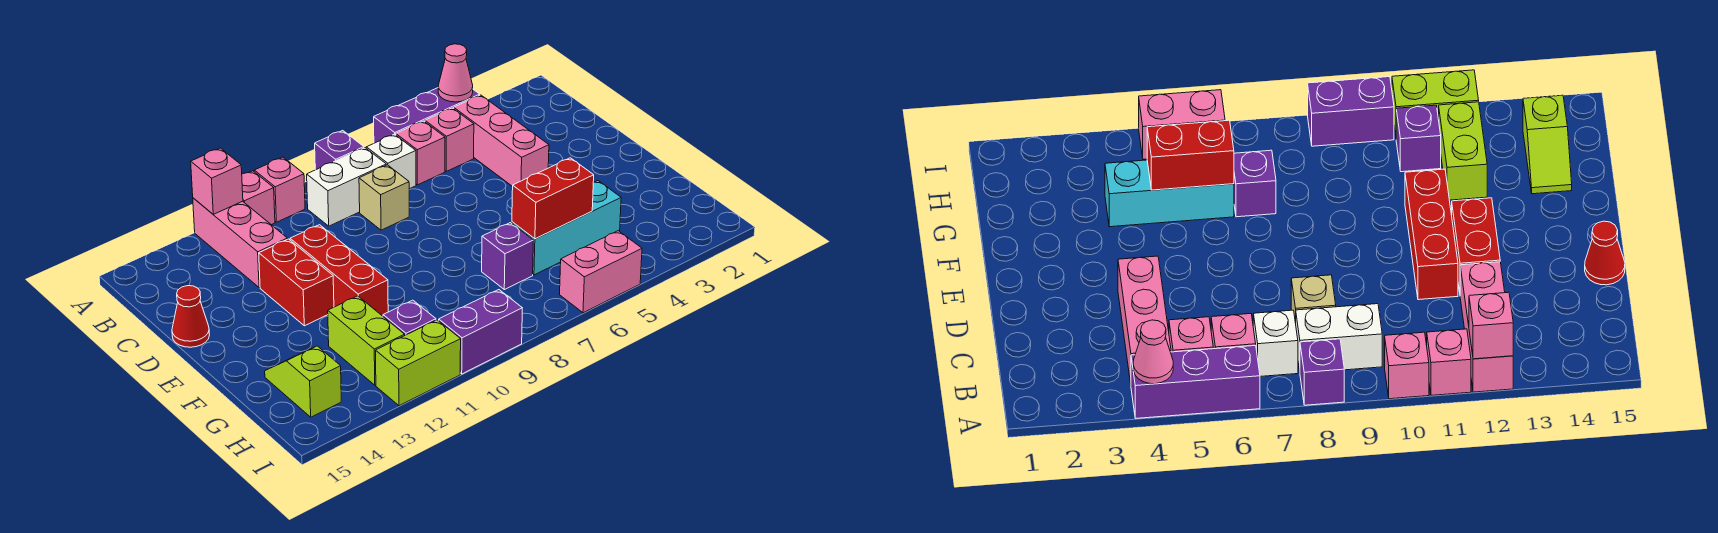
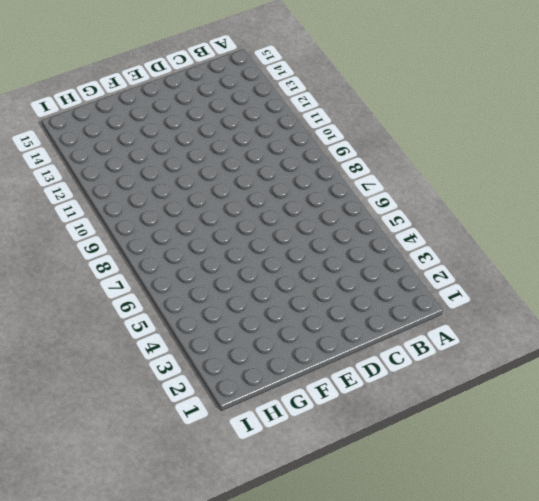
none -> purple 1x3 brick [374,88,480,143]
none -> purple 1x1 brick [315,131,364,170]
none -> pink 1x1 brick [254,157,305,222]

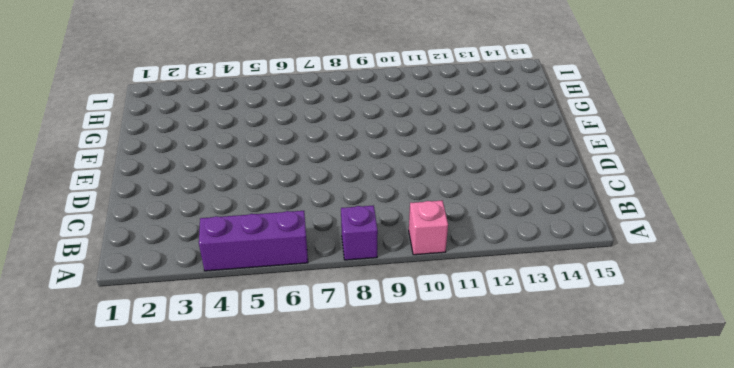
none -> pink 1x1 brick [242,171,275,225]
none -> pink 1x3 brick [193,198,287,288]
none -> pink 1x3 brick [454,95,549,187]

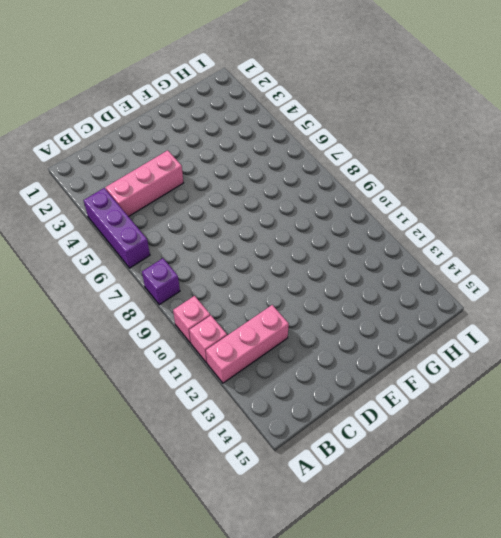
none -> pink 1x1 brick [425,108,474,171]
none -> pink 1x1 brick [396,121,445,185]
none -> white 1x1 brick [366,134,416,189]

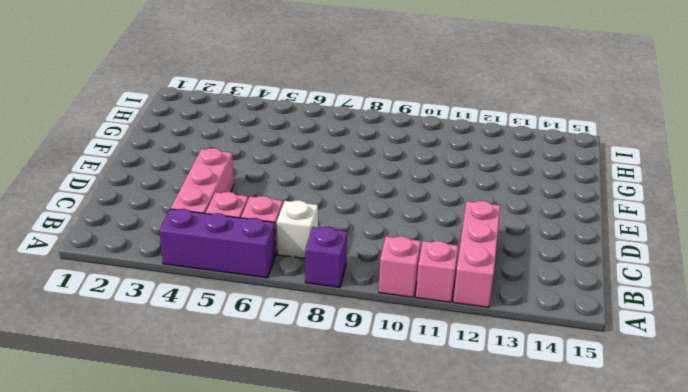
none -> white 1x2 brick [307,148,386,226]
none -> tan 1x1 brick [359,165,409,230]
none -> red 1x3 brick [290,225,388,316]

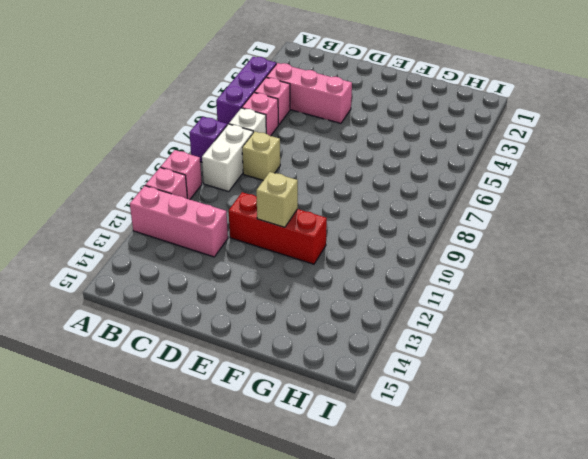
tan 1x1 brick [256,172,298,227] -> none
none -> red 1x2 brick [259,239,334,326]
none -> red 1x1 cone [172,286,209,347]
none -> cyan 1x3 brick [512,181,621,275]

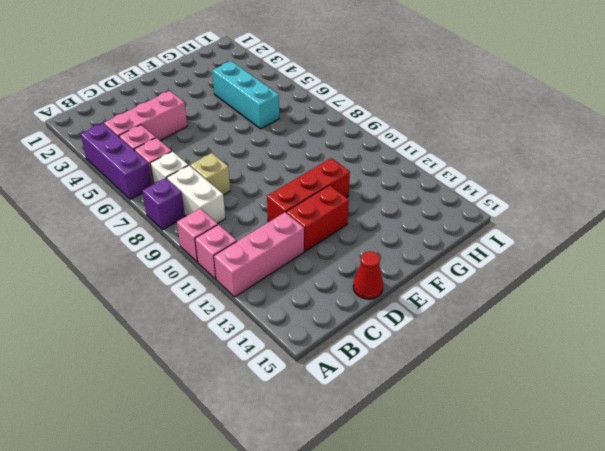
none -> purple 1x1 brick [482,223,533,290]
none -> lime 1x2 brick [328,296,405,385]
none -> lime 1x2 slope [265,346,341,417]

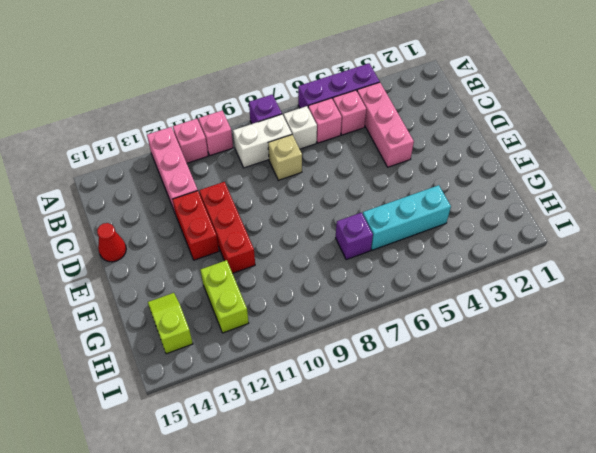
none -> purple 1x1 brick [383,300,436,335]
none -> pink 1x2 brick [560,231,642,313]
none -> purple 1x2 brick [439,290,522,374]

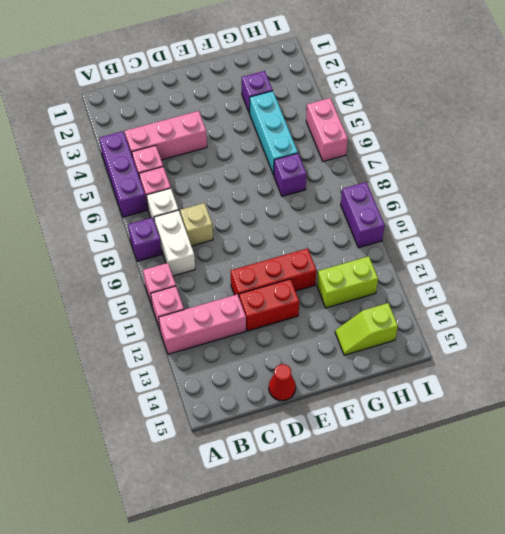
purple 1x1 brick [242,71,273,113] -> purple 1x1 brick moved to [383,300,436,335]
none -> lime 1x2 brick [376,320,461,406]
none -> pink 1x1 cone [438,44,473,102]
none -> pink 1x1 brick [191,148,243,214]

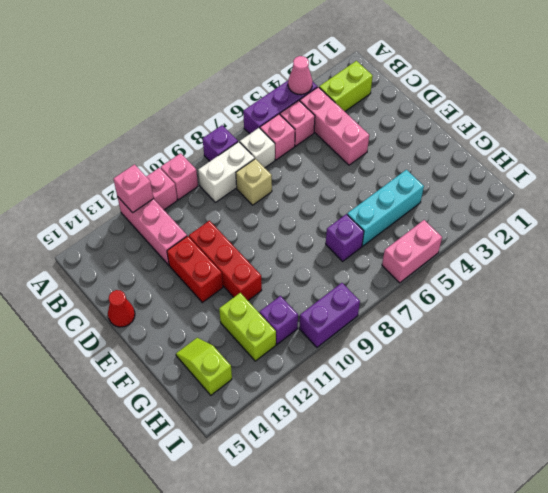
lime 1x2 brick [319,61,373,111] -> lime 1x2 brick moved to [376,320,461,406]
none -> red 1x2 brick [512,158,594,239]

